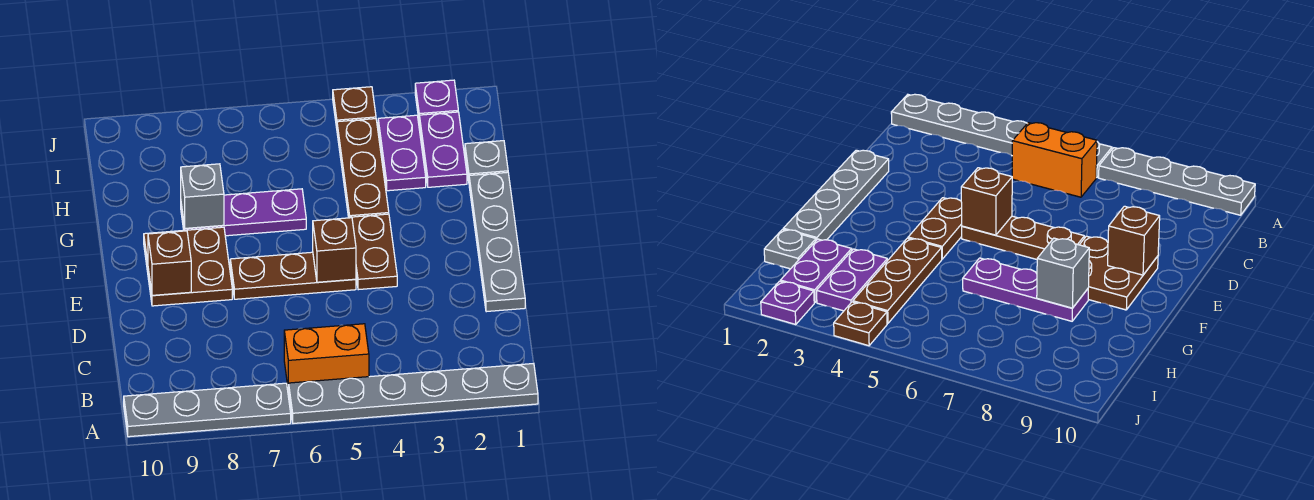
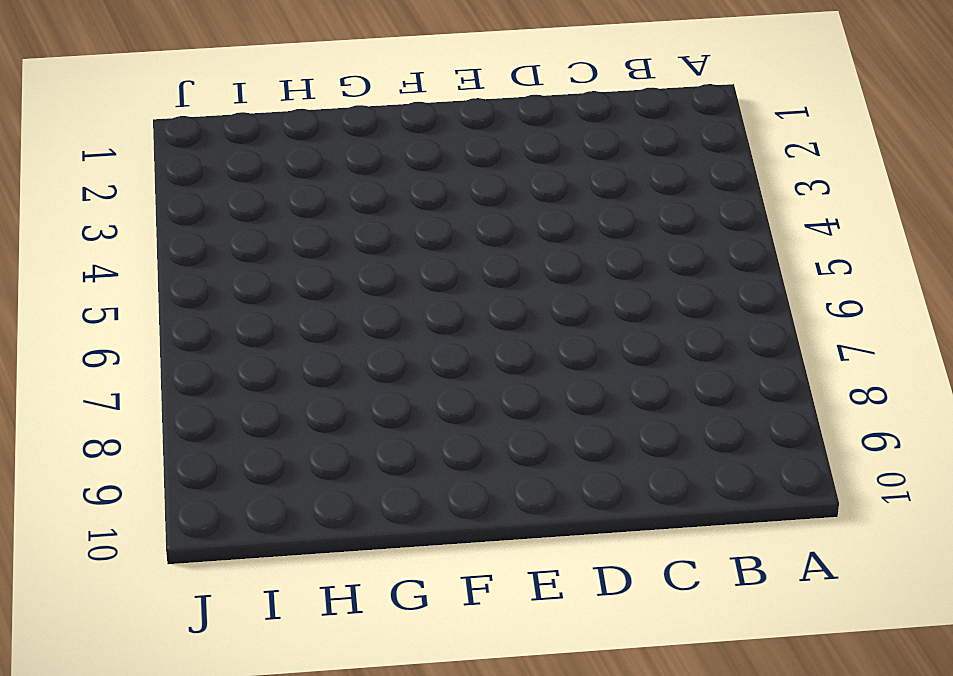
none -> grey 1x6 plate [289,364,538,423]
none -> grey 1x4 plate [124,383,291,437]
none -> orange 1x2 brick [284,324,369,391]

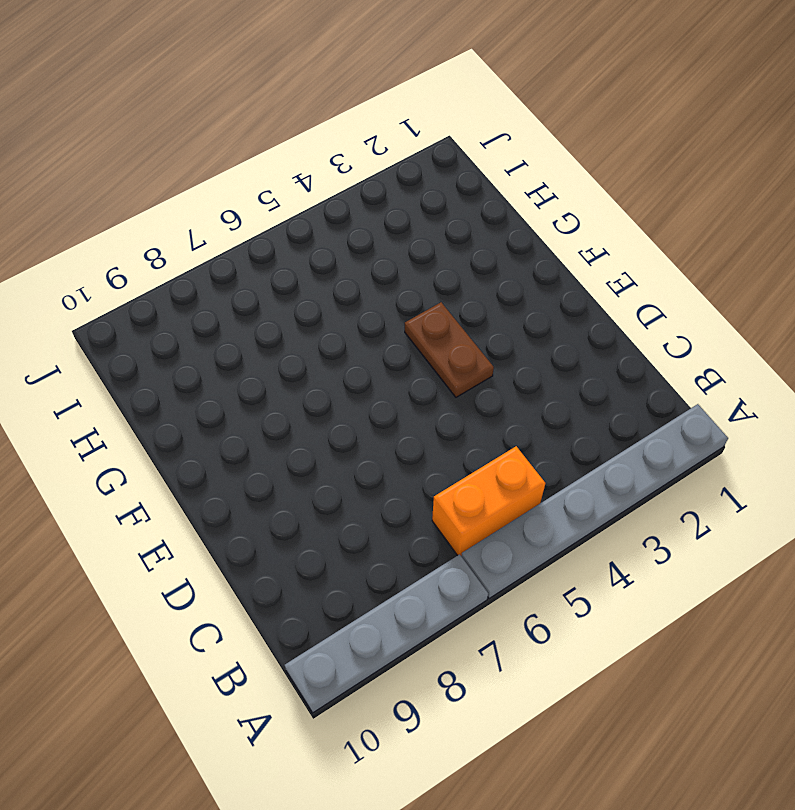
none -> grey 1x4 plate [469,172,525,312]
none -> brown 1x3 plate [230,252,356,299]
none -> brown 2x2 plate [144,227,232,306]

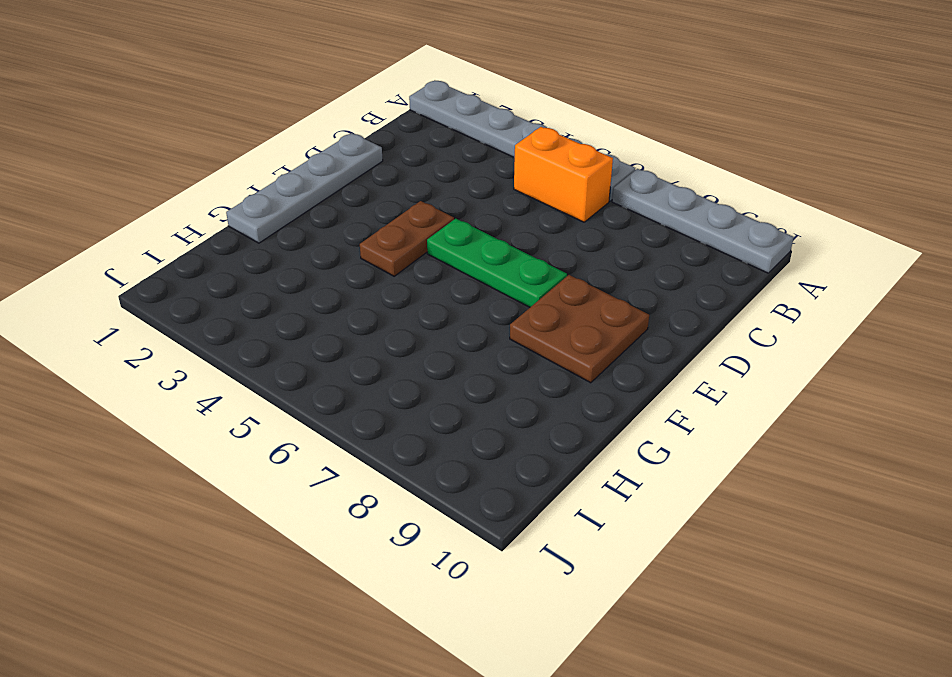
green 1x3 plate [427,219,567,307] -> brown 1x3 plate [230,252,356,299]
none -> brown 1x3 plate [337,119,389,218]
none -> purple 1x3 plate [181,189,306,236]
none -> grey 1x1 plate [465,141,508,181]

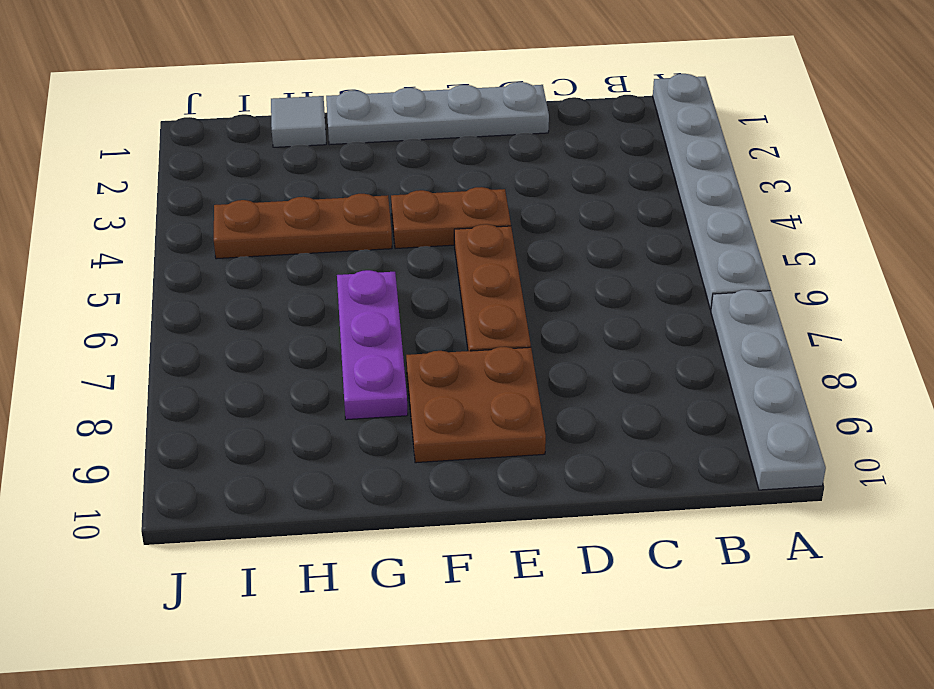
grey 1x1 tile [271,96,326,147] -> grey 1x1 plate [465,141,508,181]
none -> orange 1x2 brick [284,324,369,391]
none -> purple 1x2 plate [419,112,467,187]
none -> purple 1x2 plate [378,115,426,191]

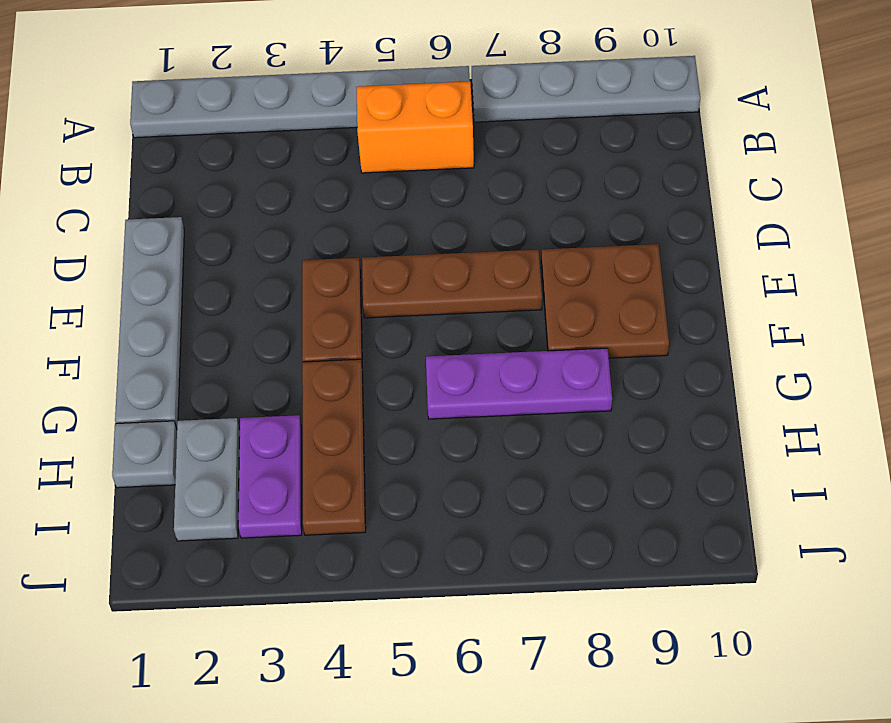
grey 1x2 plate [174,418,240,541] -> purple 1x2 plate [419,112,467,187]
none -> purple 1x1 plate [415,80,458,118]
none -> brown 1x1 plate [333,87,376,128]
none -> brown 1x1 brick [313,218,356,282]

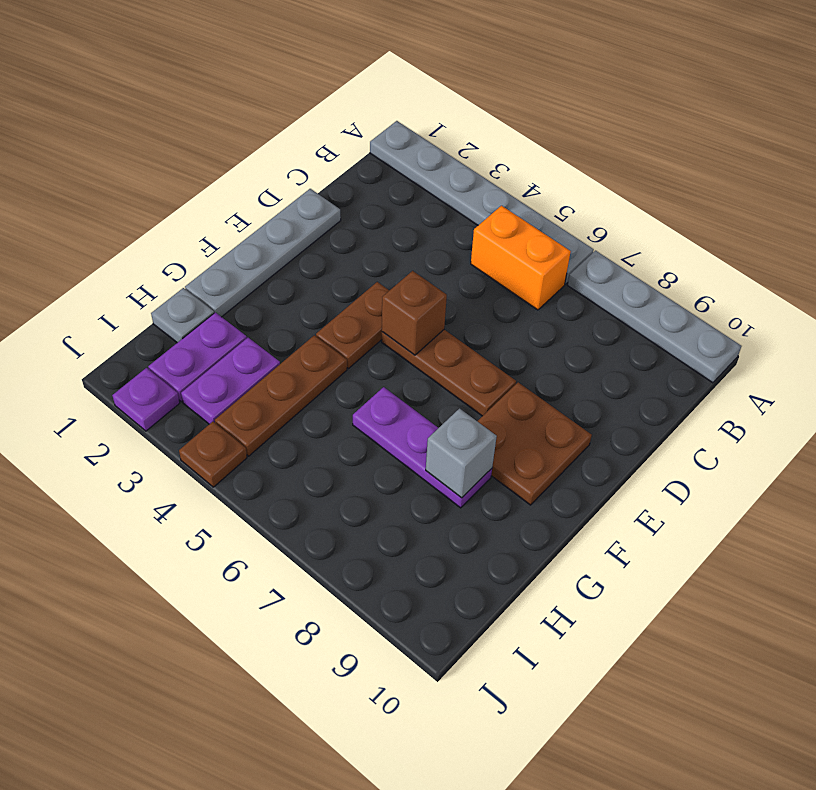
none -> brown 1x1 brick [148,231,191,295]

